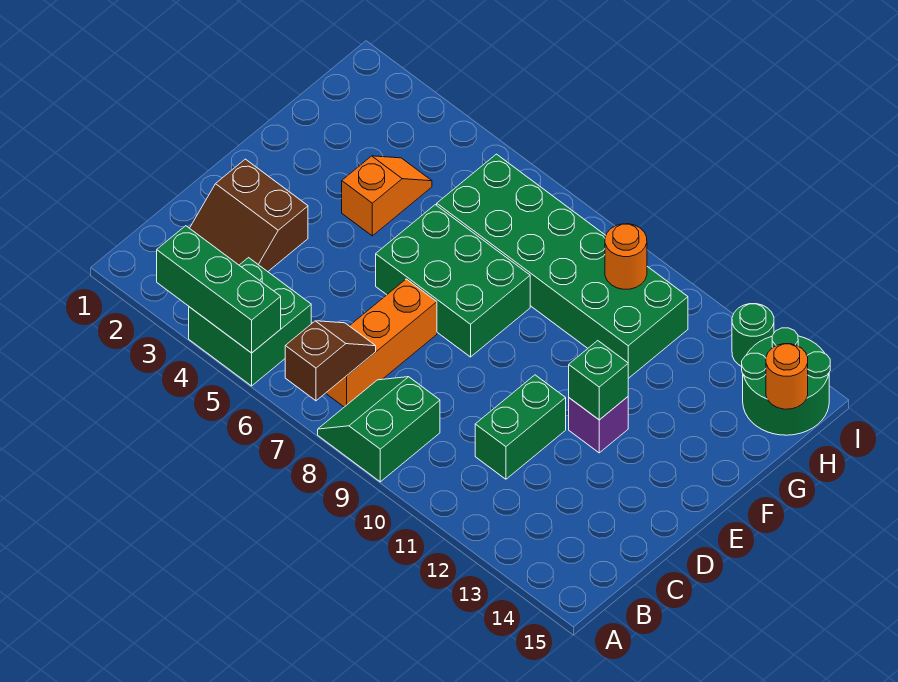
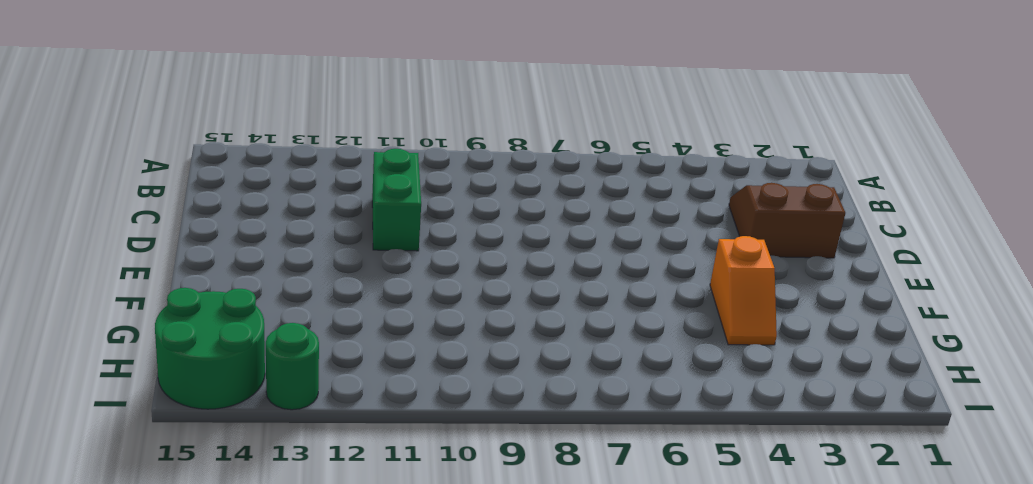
none -> green 2x2 brick [189,258,311,386]
none -> green 2x2 slope [318,377,440,482]
none -> orange 1x3 brick [326,279,437,407]

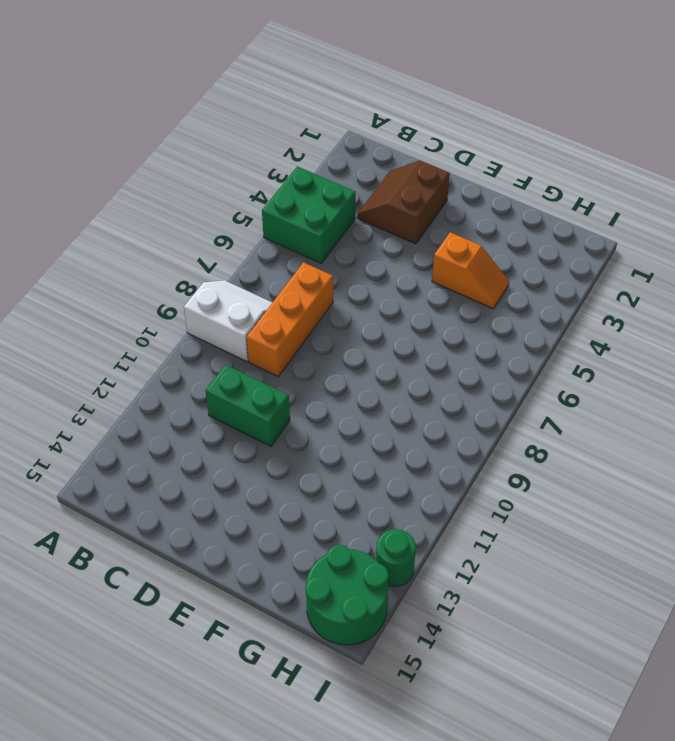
white 2x2 slope [184,280,272,361] -> green 2x2 slope [318,377,440,482]
orange 1x3 brick [247,263,333,377] -> orange 1x3 brick turned to [326,279,437,407]
none -> green 2x3 brick [376,205,530,357]
none -> purple 1x1 brick [569,397,628,453]
none -> green 2x6 brick [437,154,688,379]

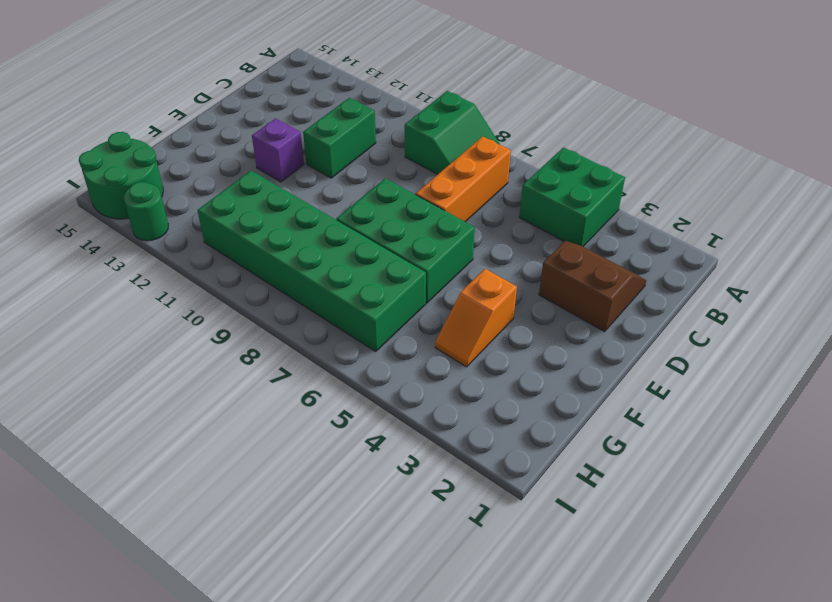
none -> green 1x3 brick [157,226,281,353]
none -> brown 1x2 slope [285,321,376,401]
none -> green 1x1 brick [569,341,628,420]

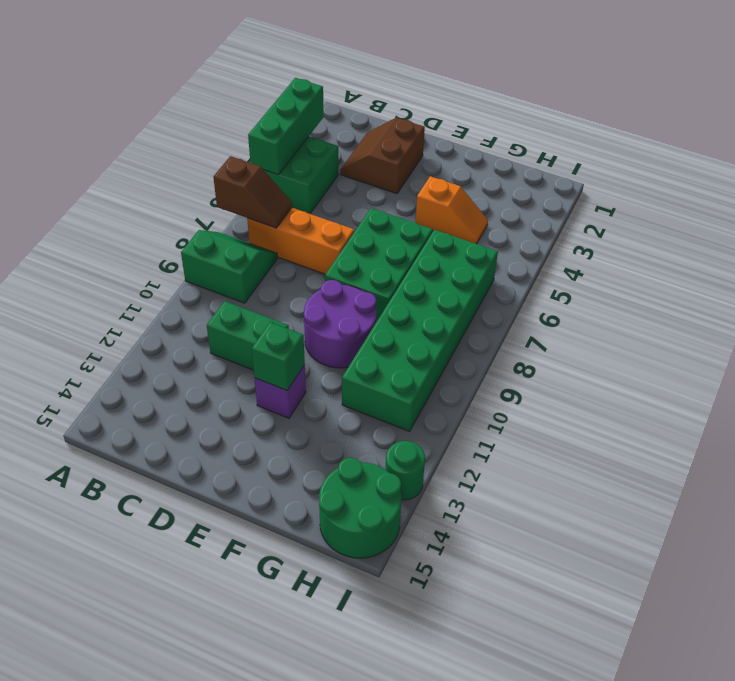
purple 2x2 round brick [304,280,377,368] -> none
none -> orange 1x1 round brick [605,224,647,289]
none -> orange 1x1 round brick [766,344,808,409]

